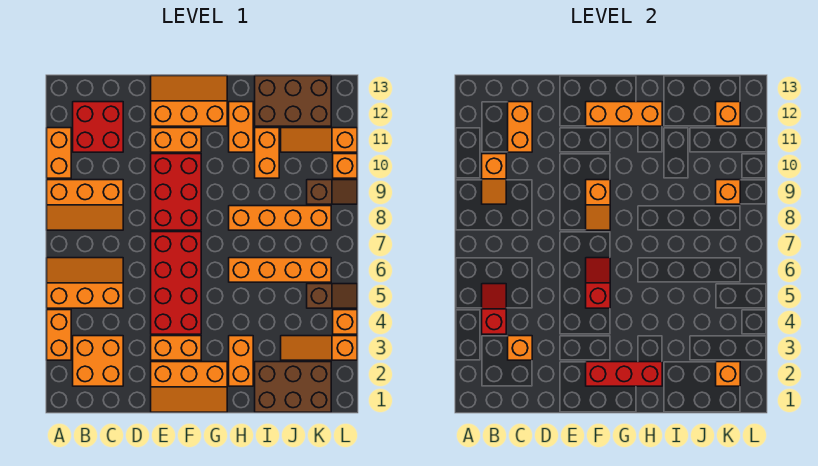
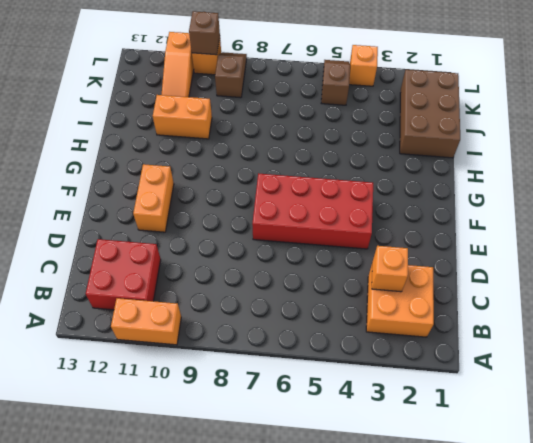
brown 1x1 brick [189,11,220,55] -> none
none -> orange 1x2 brick [47,310,71,360]
none -> orange 2x3 slope [47,258,123,308]
none -> orange 2x3 slope [47,180,123,230]
none -> orange 2x3 slope [151,362,227,412]

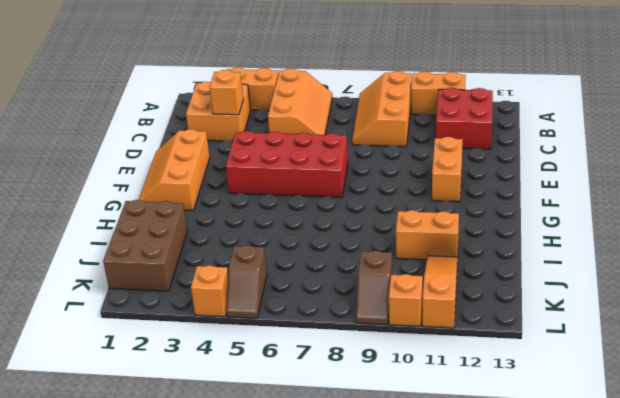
none -> orange 1x2 brick [151,336,201,360]
none -> red 2x3 brick [151,154,201,230]
none -> orange 2x3 slope [151,76,227,126]
none -> orange 1x2 brick [229,336,253,386]

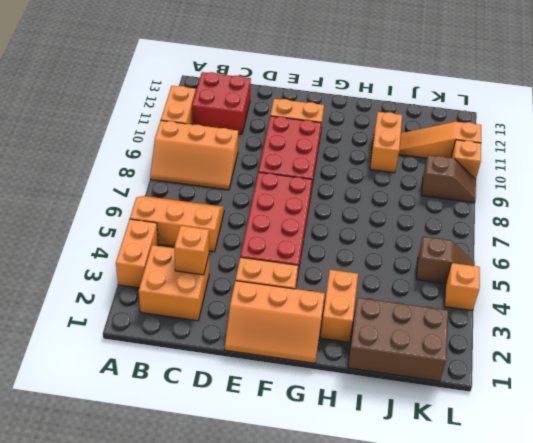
none -> orange 2x3 slope [151,76,227,126]
none -> orange 1x4 brick [229,258,331,282]
none -> orange 1x4 brick [229,206,331,230]
none -> orange 1x2 brick [229,102,253,152]

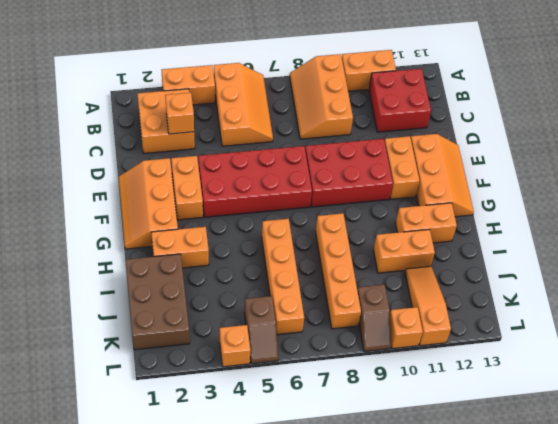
none -> brown 2x3 brick [255,76,331,126]
none -> orange 1x3 slope [281,336,357,360]
none -> red 1x2 slope [482,284,506,334]
none -> orange 1x2 slope [482,154,506,204]

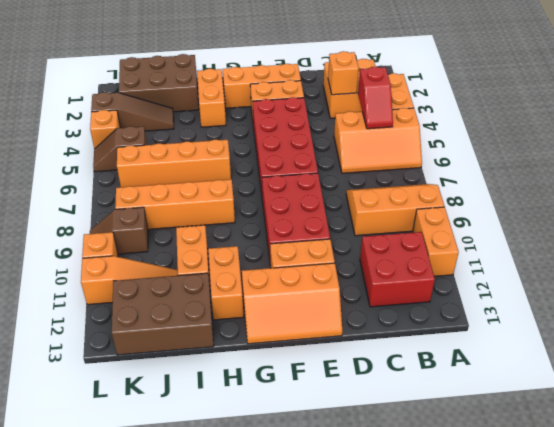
brown 1x3 slope [91,92,174,131] -> orange 1x3 slope [281,336,357,360]
none -> orange 1x2 slope [482,154,506,204]
none -> orange 1x2 brick [508,102,532,152]
none -> red 1x3 brick [586,362,662,386]
none -> red 1x2 slope [586,258,610,308]

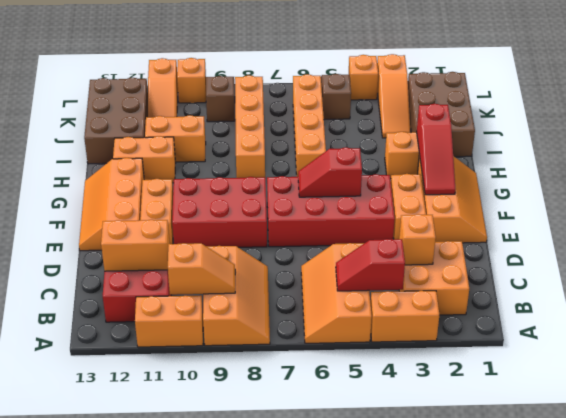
red 1x3 slope [416,104,455,195] -> red 1x3 brick [586,362,662,386]
none -> orange 1x2 slope [586,180,610,230]
none -> orange 1x3 brick [586,102,662,126]
none -> orange 1x1 brick [716,362,740,386]
none -> orange 1x1 brick [716,180,740,204]

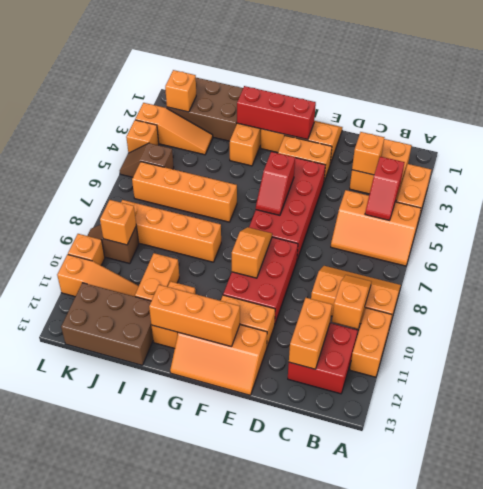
none -> orange 1x1 brick [716,102,740,126]

